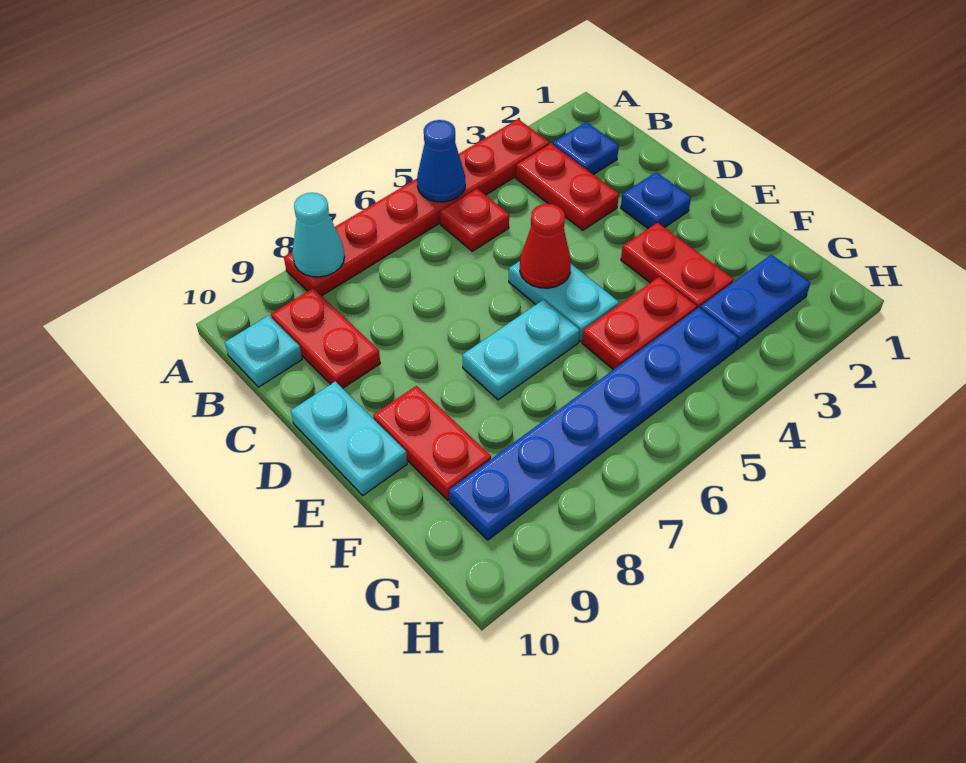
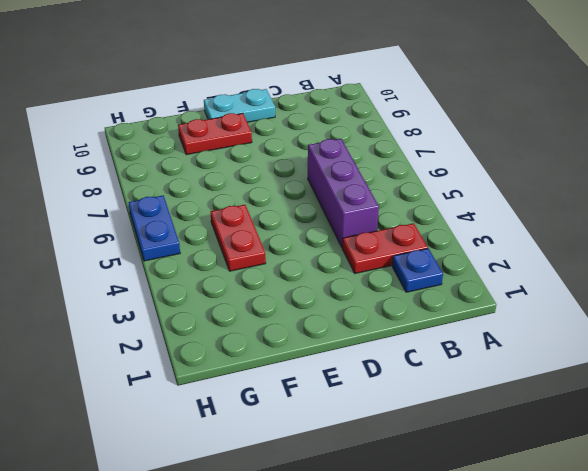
purple 1x3 brick [308,139,379,247] -> none
blue 1x2 plate [128,196,180,261] -> blue 1x2 plate moved to [700,255,810,350]
none -> red 1x6 plate [284,119,549,296]
none -> red 1x1 plate [440,189,509,251]
none -> red 1x2 plate [271,288,380,388]

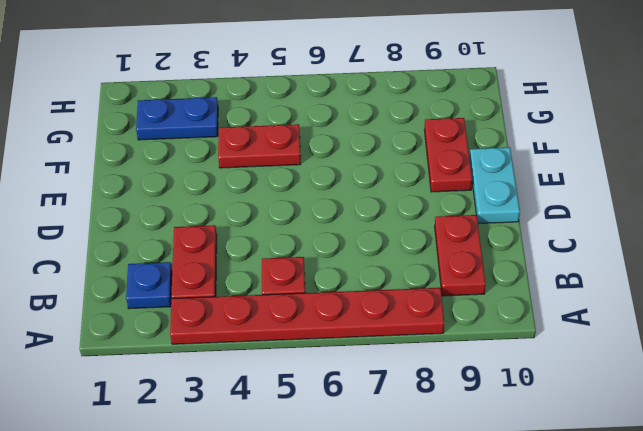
none -> cyan 1x1 plate [225,315,302,387]
none -> blue 1x1 plate [621,172,691,229]
none -> cyan 1x2 plate [509,261,619,342]

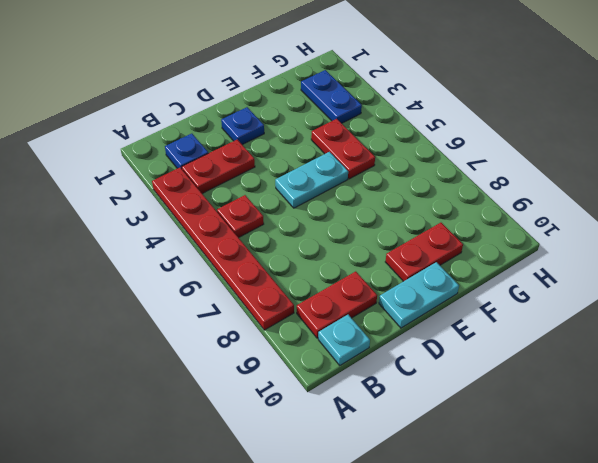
none -> red 1x2 plate [621,223,734,309]
none -> cyan 1x2 plate [462,300,580,400]
none -> blue 1x6 plate [449,308,738,540]

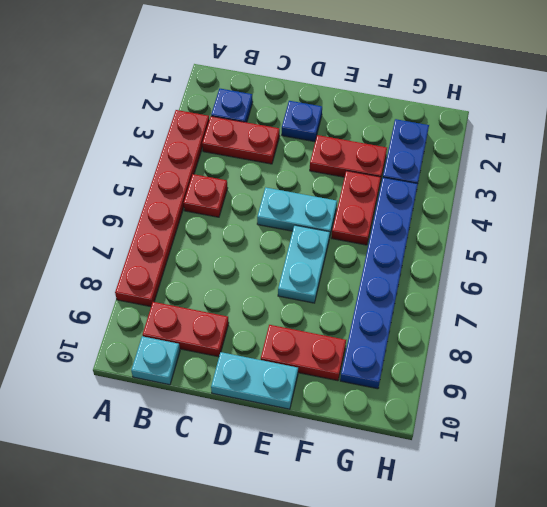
none -> blue 1x1 cone [417,120,465,202]
none -> cyan 1x1 cone [292,193,345,277]
none -> red 1x1 cone [520,204,571,288]

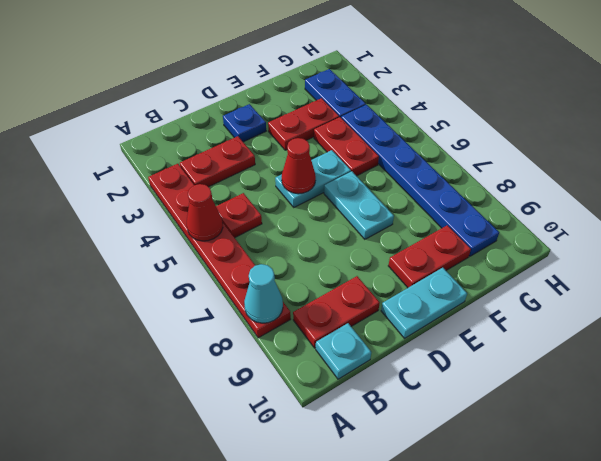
red 1x1 cone [187,184,223,241] -> blue 1x1 cone [417,120,465,202]
none -> blue 1x1 plate [553,122,619,175]

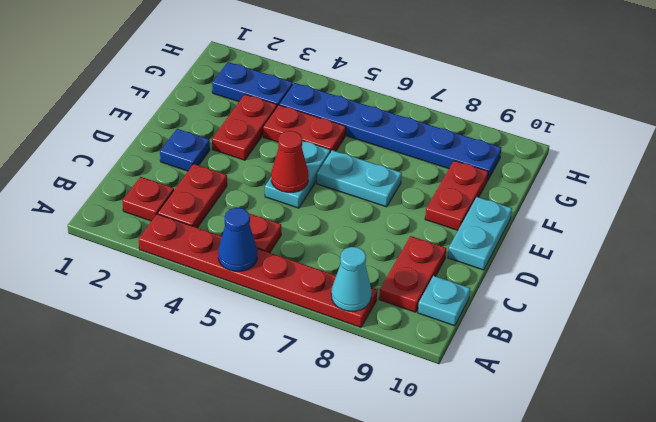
red 1x1 plate [122,177,174,221] -> blue 1x1 plate [553,122,619,175]

